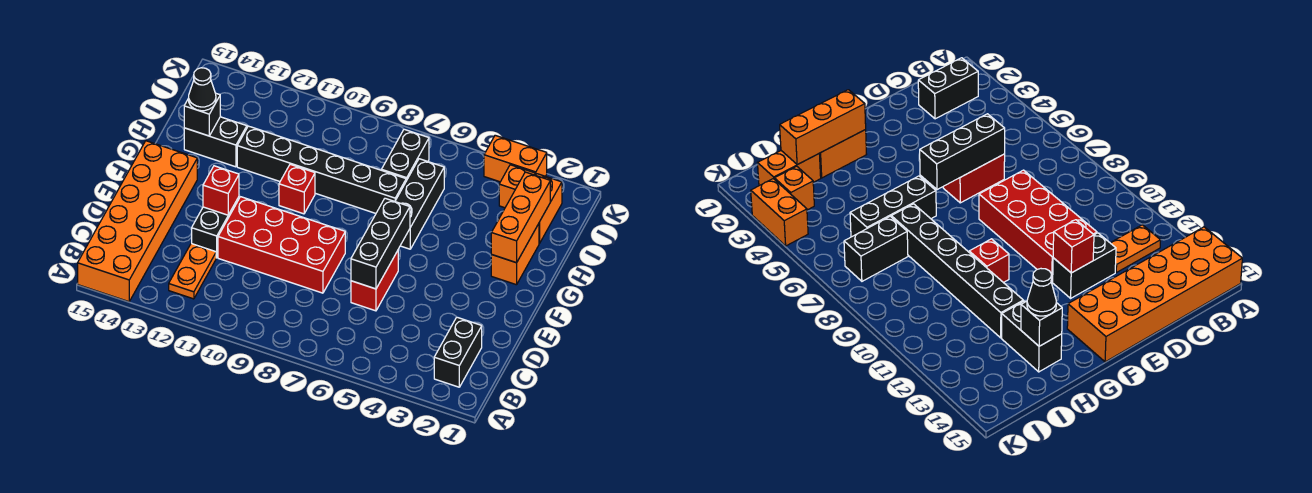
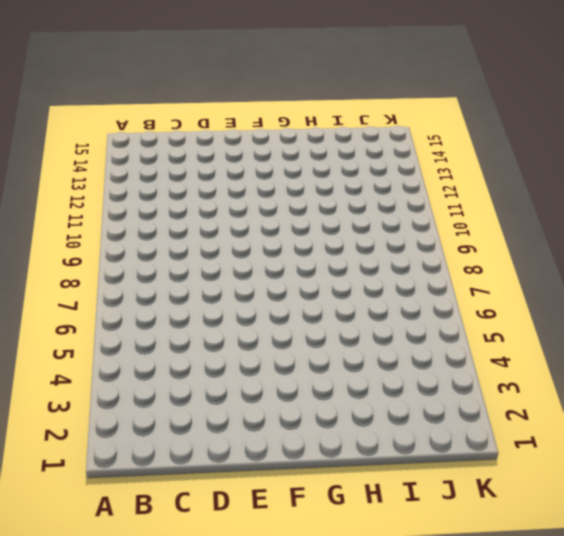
none -> orange 2x6 brick [78,141,197,302]
none -> black 1x2 brick [434,317,482,387]
none -> orange 1x2 plate [169,243,216,299]

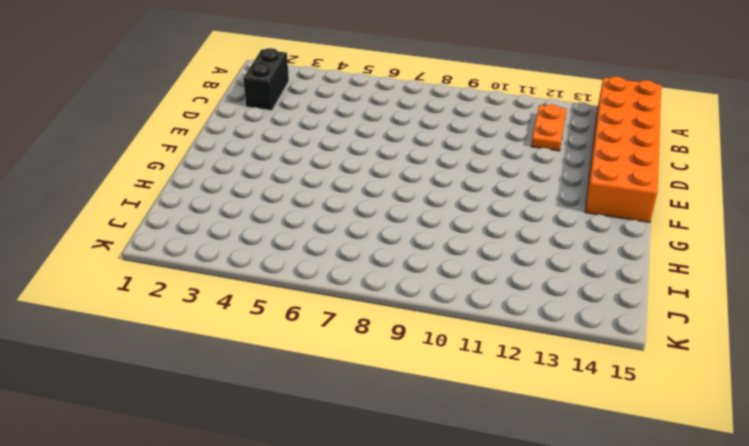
none -> red 1x2 brick [351,251,398,311]
none -> red 2x4 brick [218,197,345,293]
none -> black 1x2 brick [192,197,239,258]

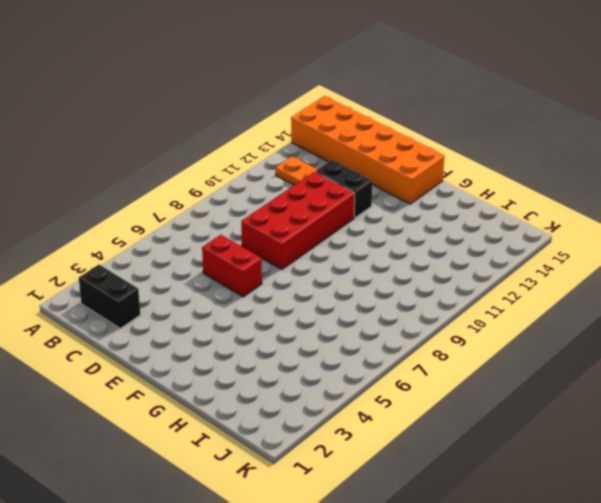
none -> orange 1x2 brick [491,224,539,285]
none -> black 1x3 brick [395,159,444,249]
none -> red 1x1 brick [279,164,315,214]

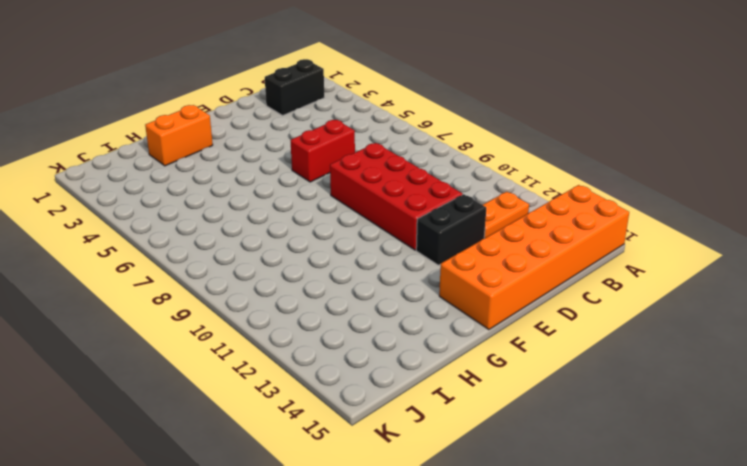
none -> black 1x3 brick [395,159,444,249]
none -> red 1x1 brick [279,164,315,214]
none -> black 1x6 brick [237,126,406,213]

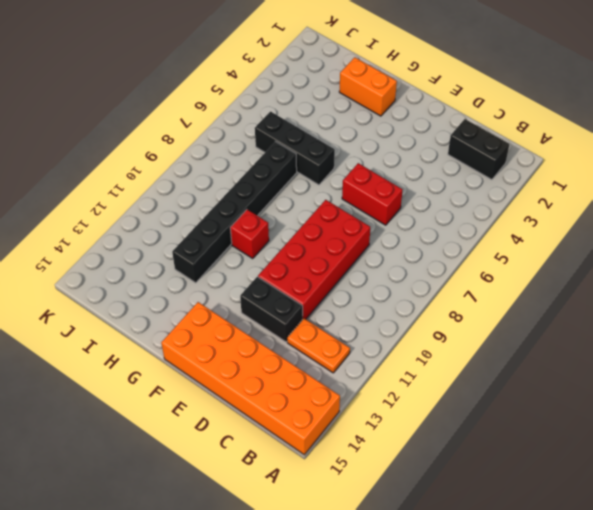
none -> black 1x2 brick [184,117,247,167]
none -> orange 1x2 brick [536,174,562,244]
none -> black 1x2 brick [382,129,429,181]

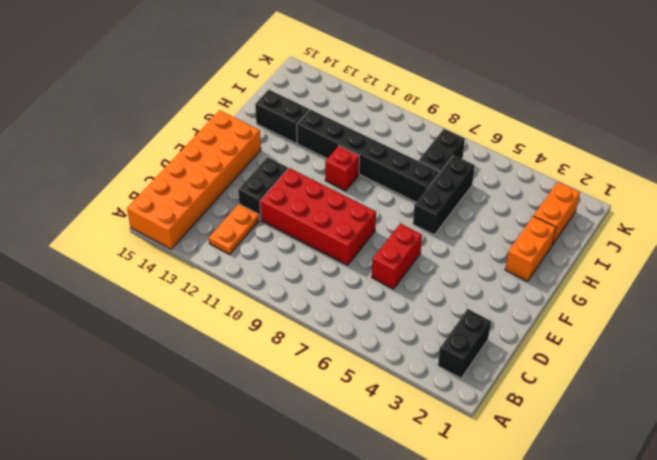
none -> orange 1x1 brick [499,165,535,208]
none -> orange 1x2 brick [484,135,547,182]
none -> black 1x3 brick [351,198,410,289]

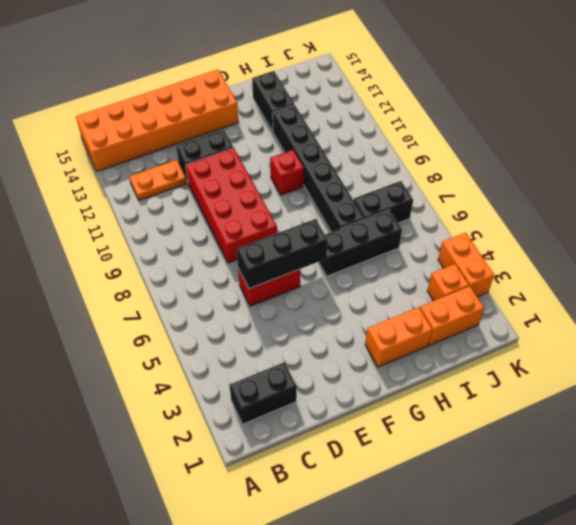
none -> red 1x1 brick [203,166,239,215]
none -> orange 1x3 brick [491,172,550,263]
none -> black 1x1 brick [184,94,220,136]

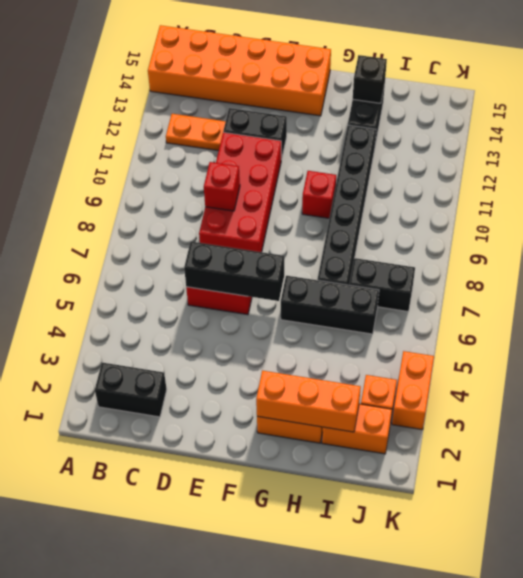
red 1x1 brick [204,162,240,211] -> red 1x1 brick moved to [203,166,239,215]
none -> black 1x1 cone [189,68,216,111]

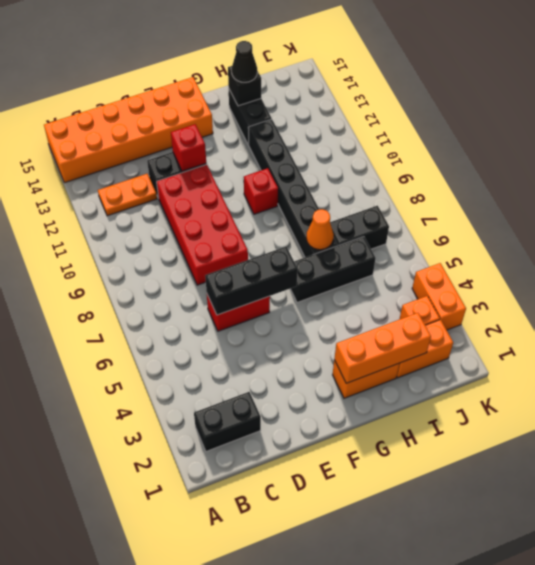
orange 1x1 cone [306,209,334,250] -> none

